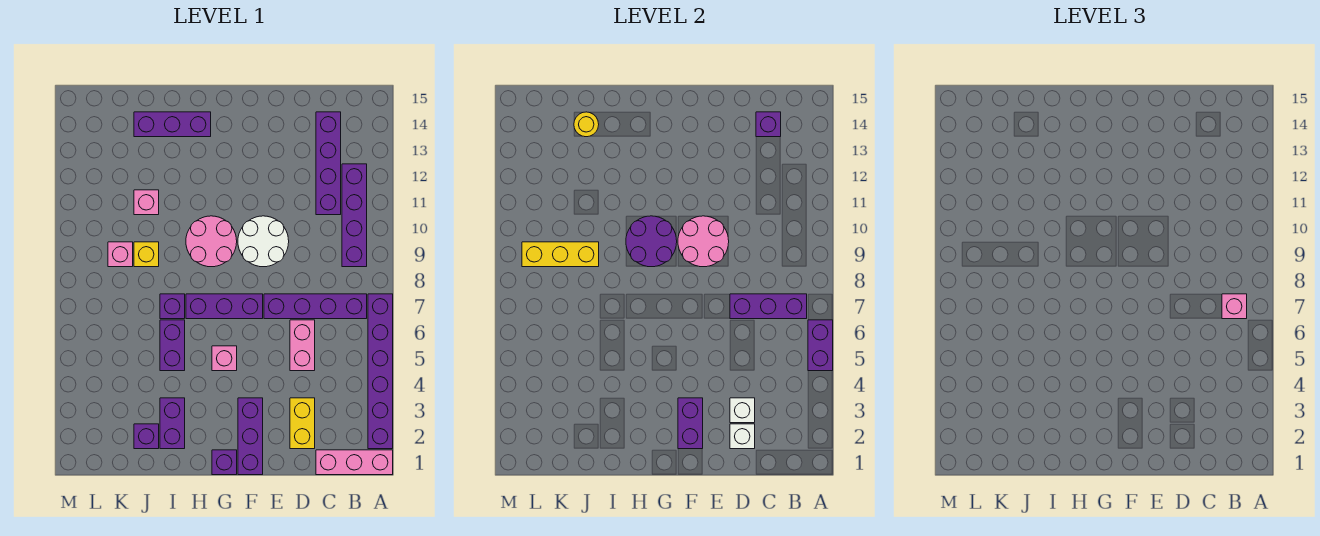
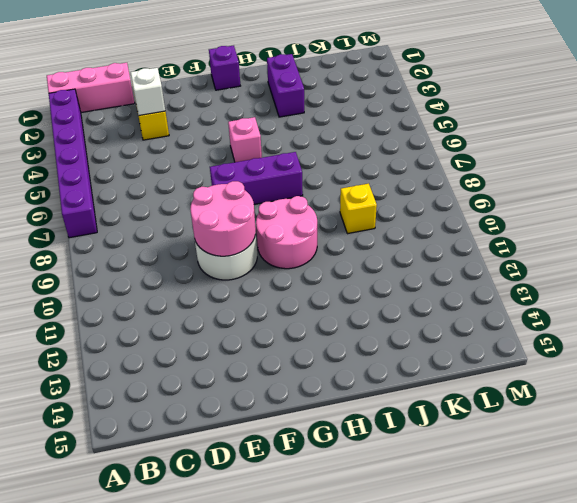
none -> purple 1x4 brick [264,294,367,319]
none -> purple 1x4 brick [342,164,367,267]
none -> purple 1x4 brick [316,112,341,215]
none -> pink 1x2 brick [290,320,315,371]

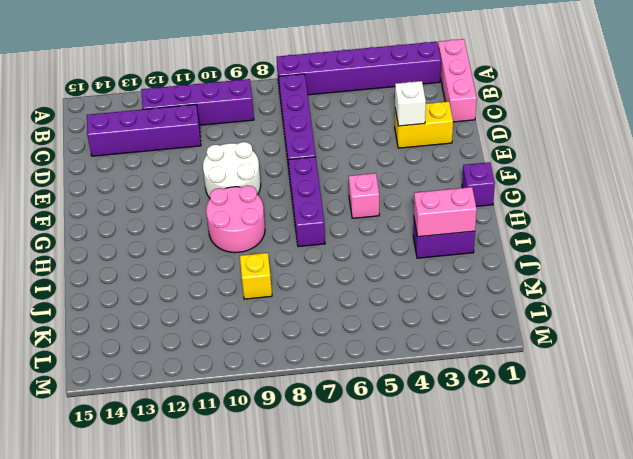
pink 1x2 brick [414,187,477,237] -> pink 1x2 brick moved to [290,320,315,371]
none -> purple 1x3 brick [238,398,263,475]
none -> purple 1x3 brick [134,112,211,137]
none -> purple 1x2 brick [160,320,185,371]
none -> purple 1x1 brick [160,294,185,319]

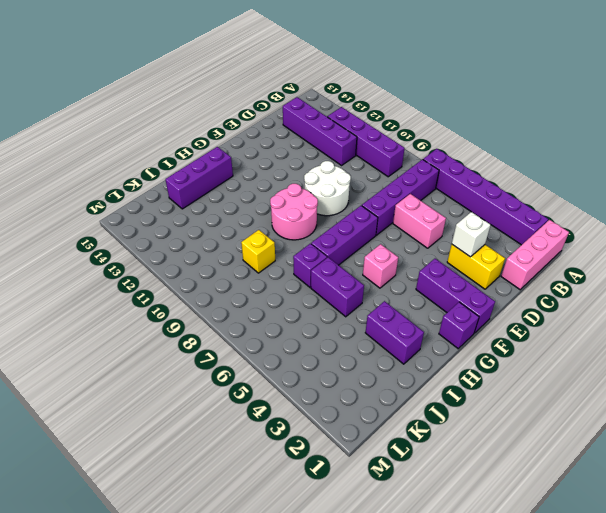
none -> purple 1x1 brick [134,424,159,449]
none -> pink 1x1 brick [134,190,159,215]
none -> pink 1x1 brick [108,242,133,267]
none -> purple 1x2 brick [808,320,833,371]

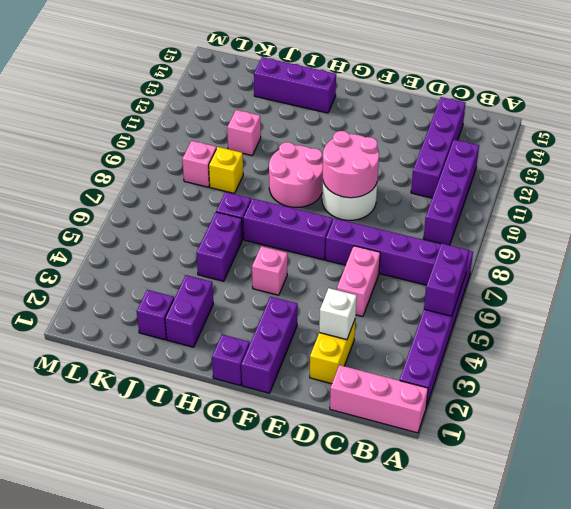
none -> purple 1x3 brick [730,294,807,319]
none -> purple 1x1 brick [756,112,781,137]
none -> white 1x1 brick [730,424,755,449]
none -> purple 1x2 brick [678,398,703,449]

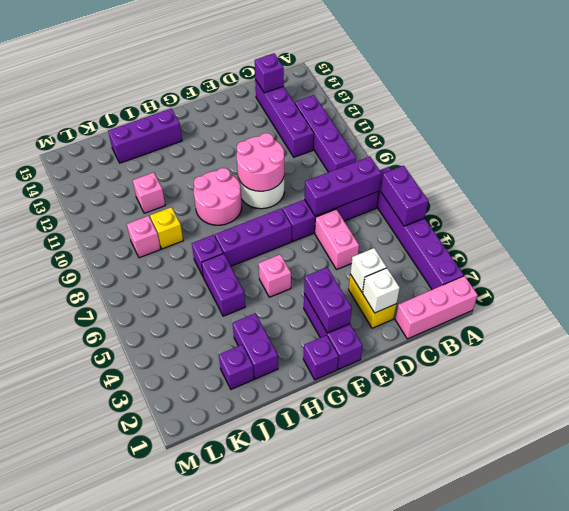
none -> purple 2x2 round brick [626,216,677,267]
none -> yellow 1x3 brick [522,242,599,267]
none -> yellow 1x1 round brick [574,112,599,137]
none -> pink 1x1 brick [1222,294,1247,319]

